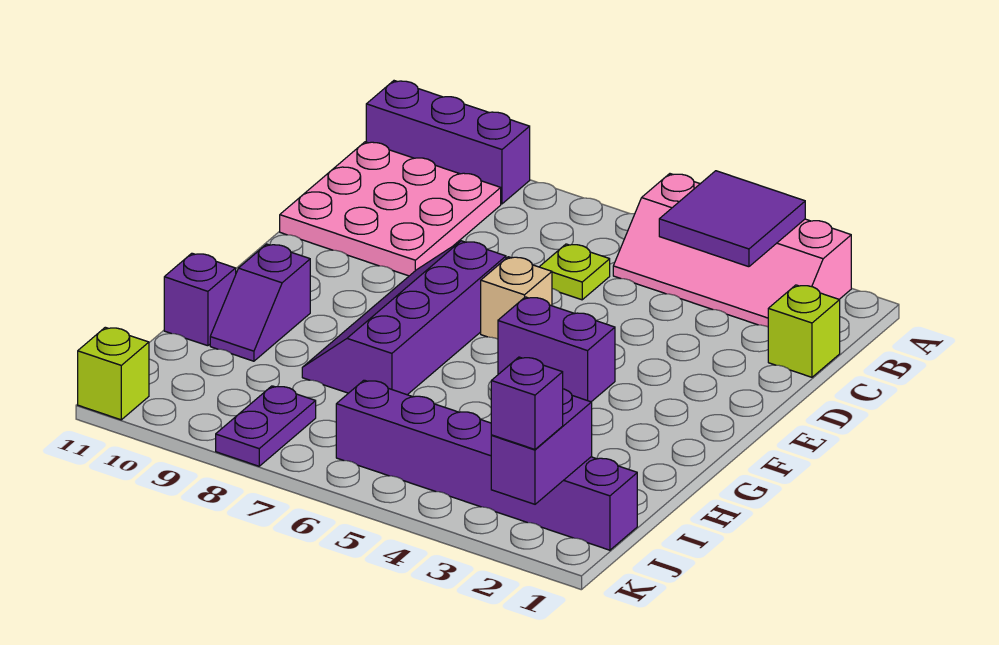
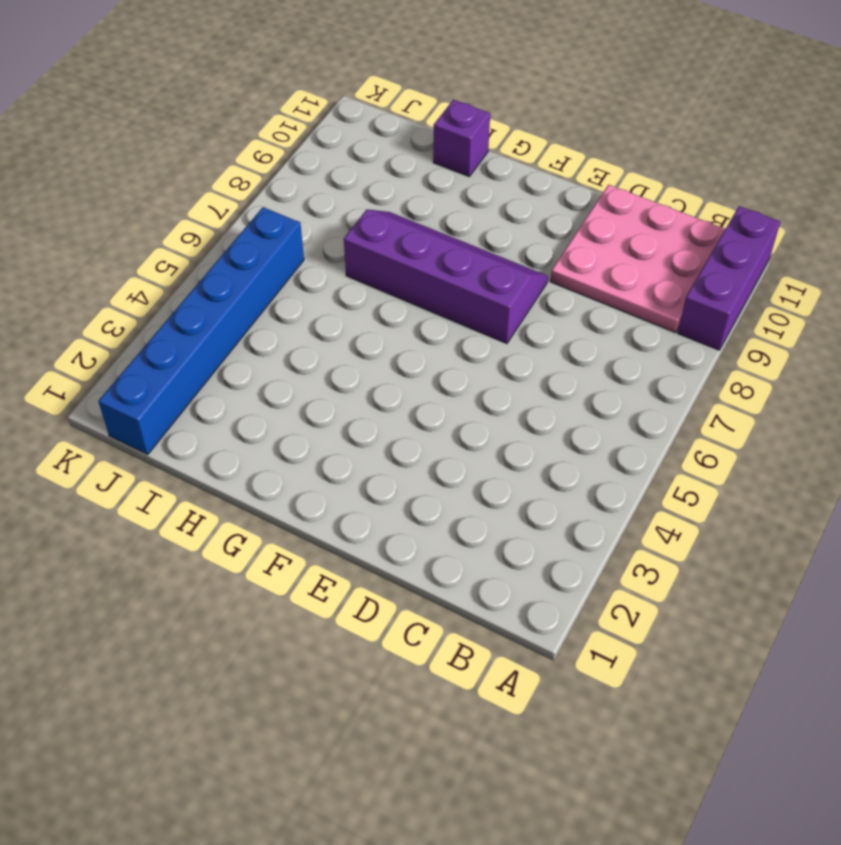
blue 1x6 brick [98,207,304,454] -> purple 1x6 brick [336,380,637,550]
none -> pink 2x4 slope [613,174,851,327]
none -> lime 1x1 brick [768,285,840,377]
none -> lime 1x1 plate [540,244,610,300]

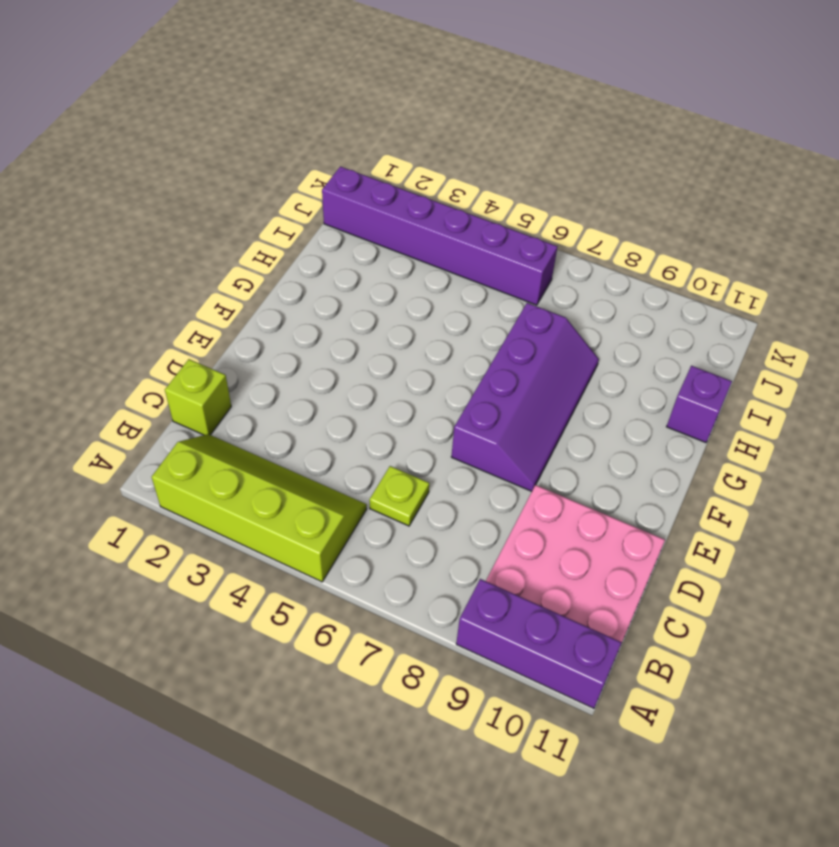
lime 2x4 slope [152,434,367,582] -> pink 2x4 slope [613,174,851,327]
none -> tan 1x1 brick [481,257,552,339]
none -> purple 1x2 brick [498,297,615,402]
none -> purple 1x2 slope [210,244,310,361]

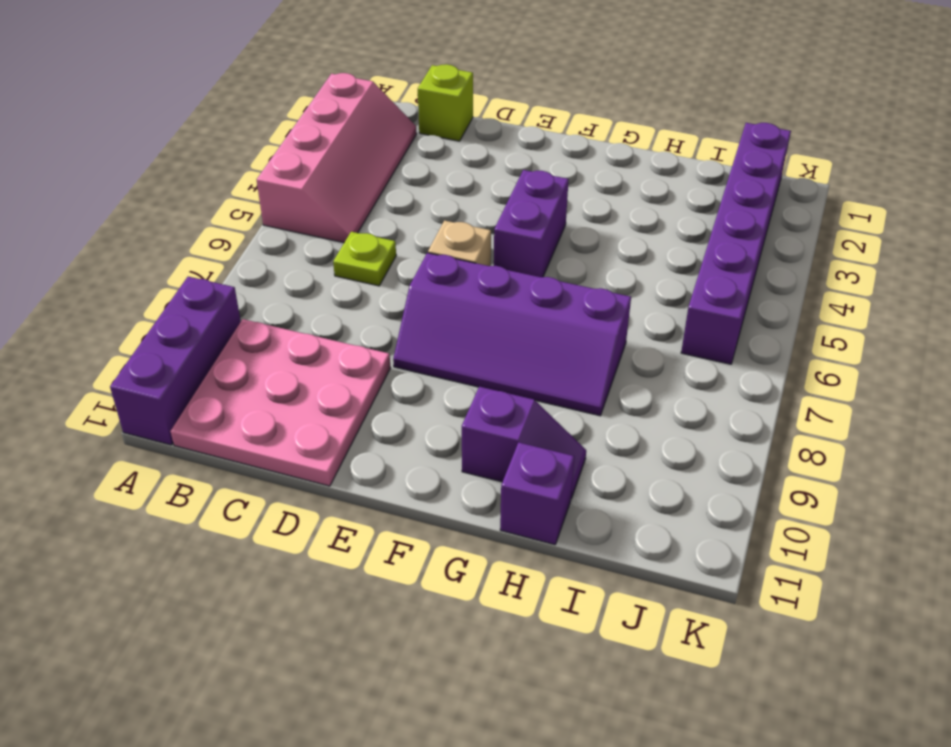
none -> purple 1x2 plate [216,386,316,466]
none -> lime 1x1 brick [78,327,149,420]
none -> purple 2x2 tile [659,171,805,267]

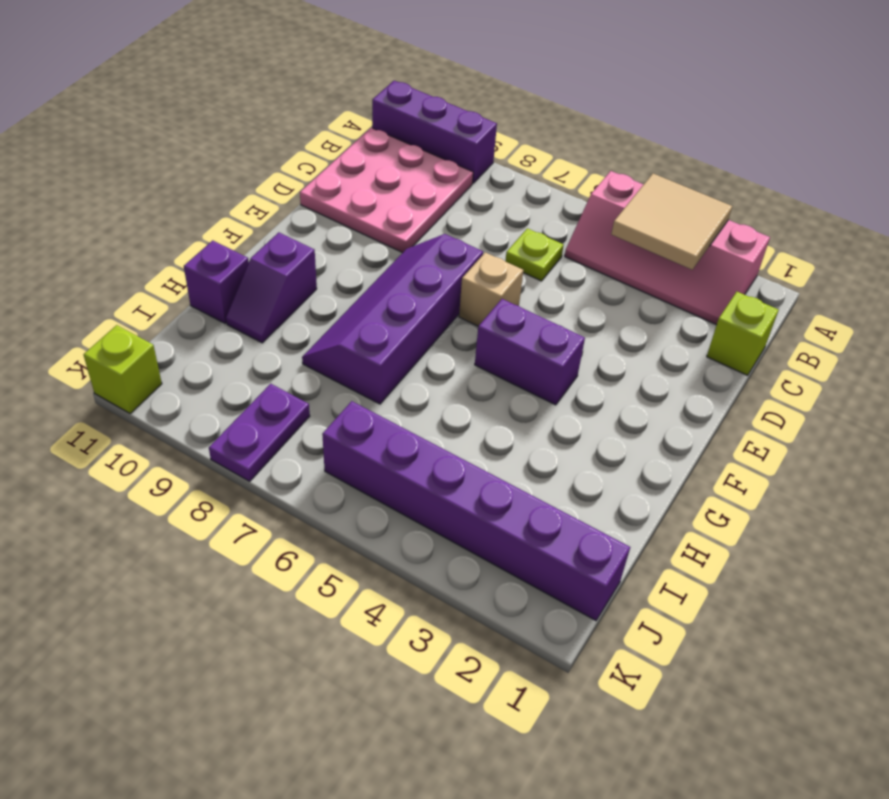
tan 2x2 tile [611,174,732,270] -> purple 2x2 tile [659,171,805,267]
none -> purple 1x2 brick [491,389,592,504]
none -> purple 1x1 brick [491,357,563,449]

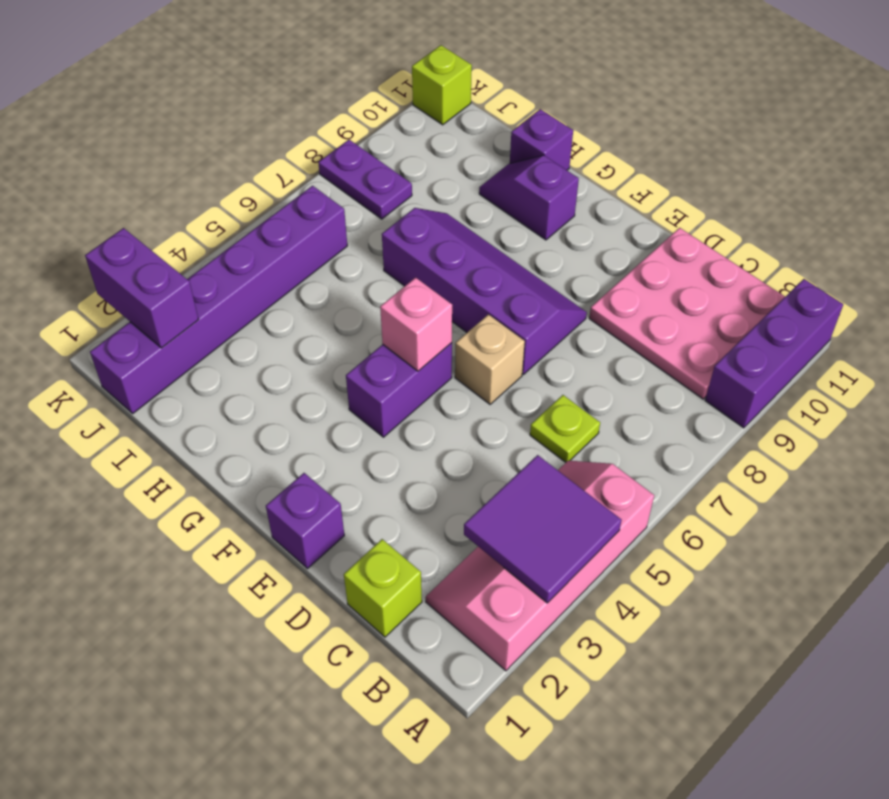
purple 1x1 brick [266,473,344,569] -> purple 1x1 brick moved to [491,357,563,449]
pink 1x1 brick [380,278,452,371] -> none

